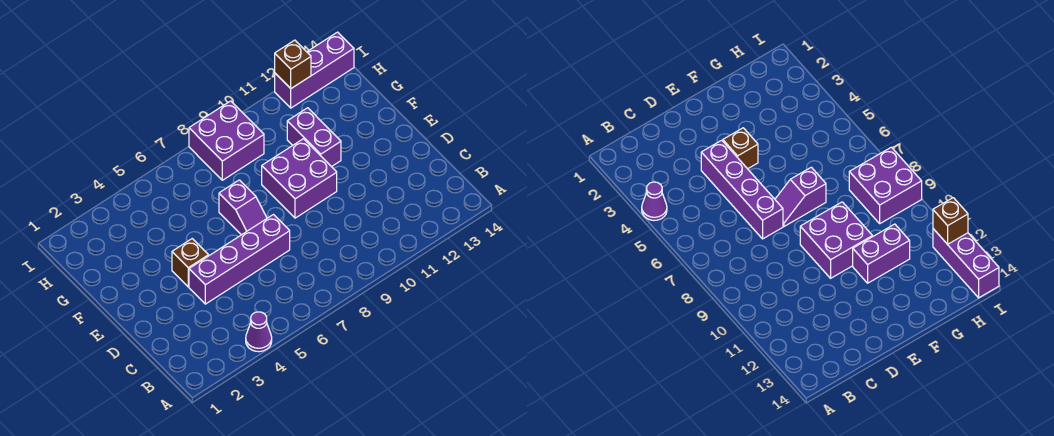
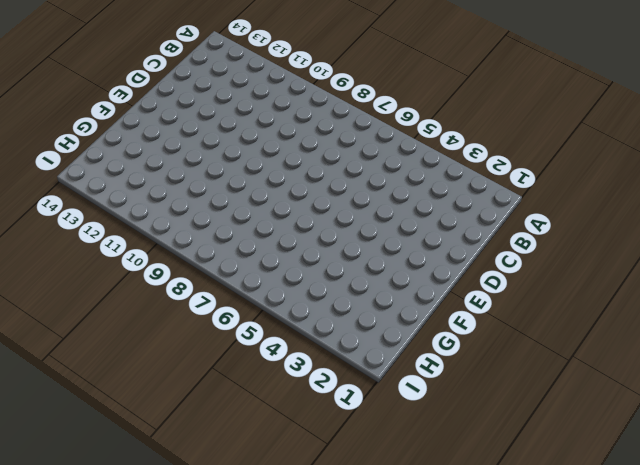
none -> purple 1x1 cone [246,312,272,352]
none -> purple 1x4 brick [189,215,290,304]

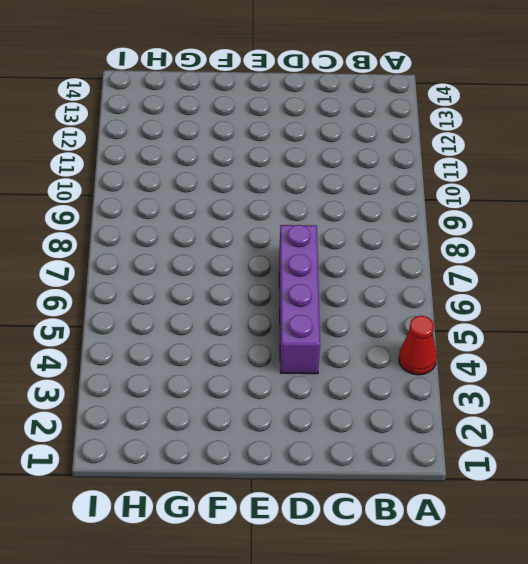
red 1x1 cone [399,316,437,375] -> purple 1x1 cone [246,312,272,352]
none -> brown 1x1 brick [172,239,209,287]
none -> purple 1x2 slope [219,180,267,235]

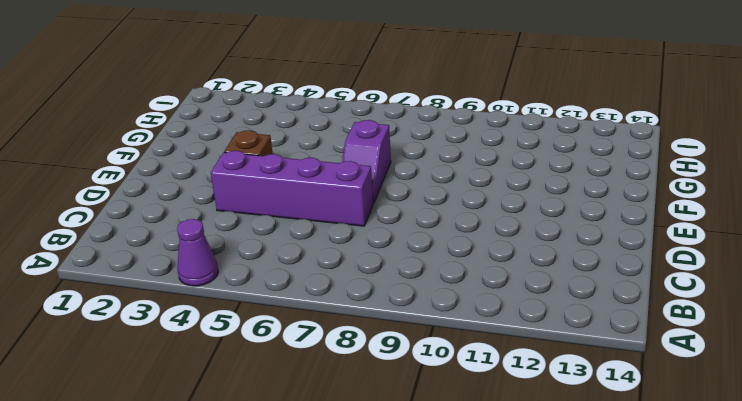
none -> purple 2x2 brick [262,139,337,218]
none -> purple 1x2 brick [287,108,341,167]

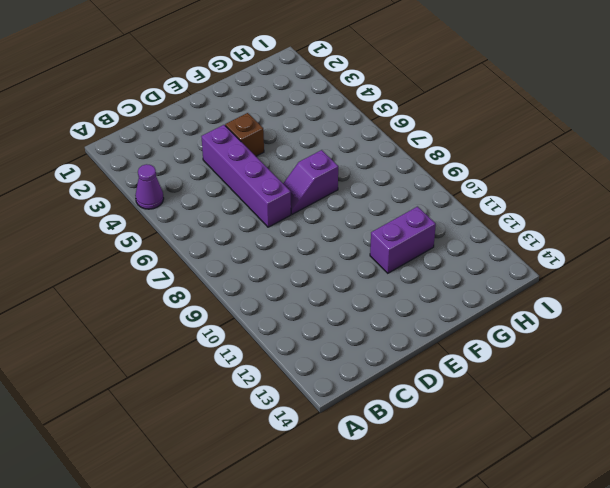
none -> purple 2x2 brick [262,139,337,218]
none -> purple 2x2 brick [189,101,264,180]

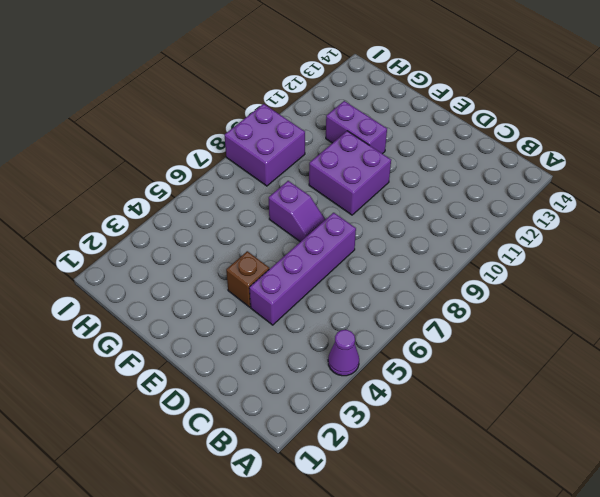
none -> purple 1x3 brick [275,32,354,108]
none -> brown 1x1 brick [275,40,311,88]

